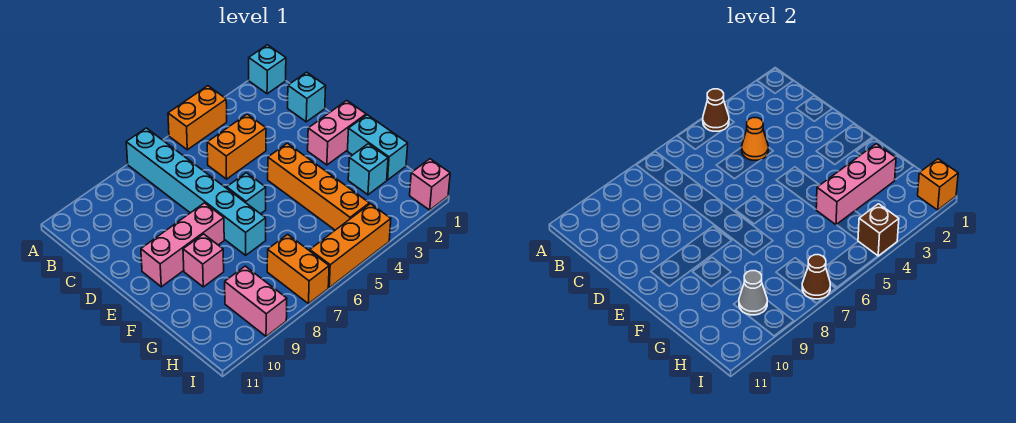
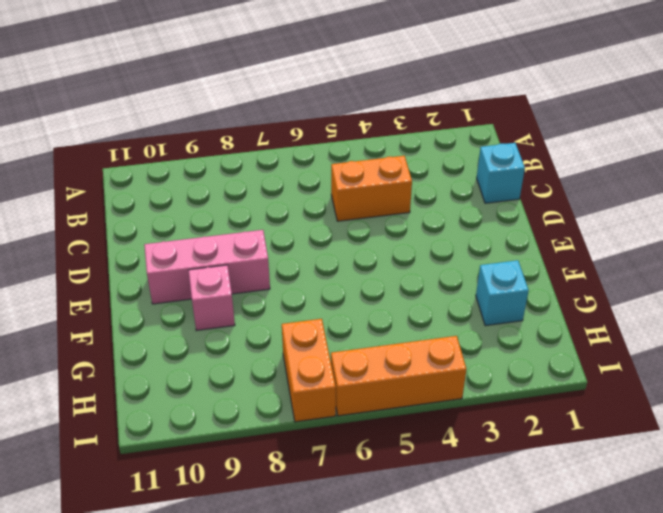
none -> cyan 1x1 brick [249,45,286,94]
none -> orange 1x2 brick [168,86,227,150]
none -> cyan 1x6 brick [126,128,266,255]

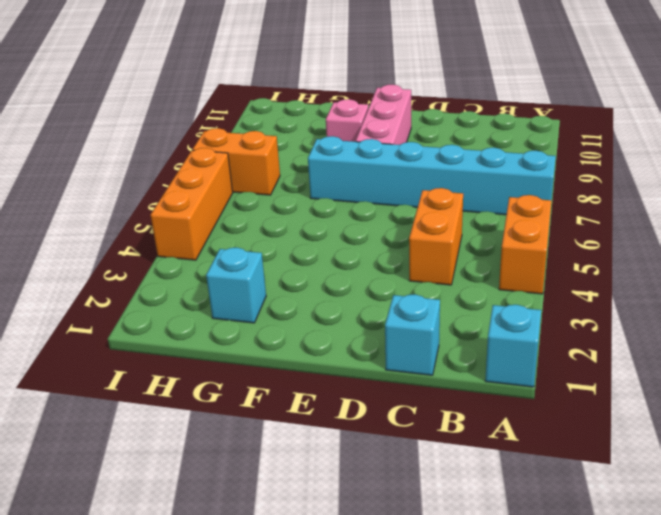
none -> pink 1x2 brick [308,100,366,165]
none -> orange 1x4 brick [268,143,369,230]
none -> cyan 1x1 brick [227,173,266,214]

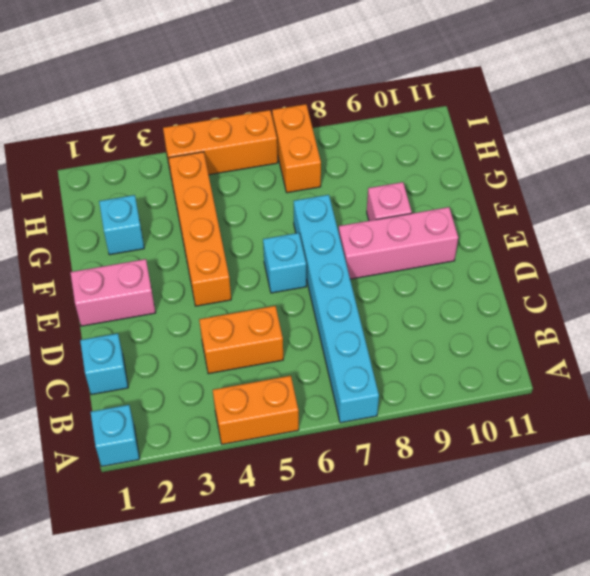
none -> cyan 1x2 brick [348,115,408,180]
none -> pink 1x2 brick [225,266,287,336]
none -> pink 1x1 brick [410,159,450,210]

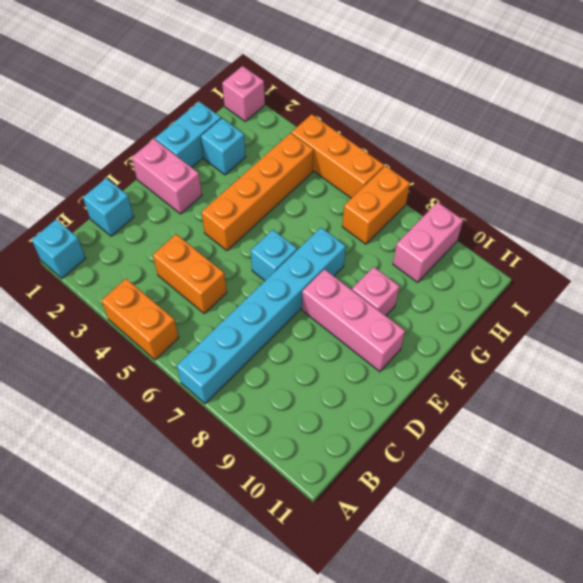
none -> brown 1x1 cone [703,89,729,131]
none -> orange 1x1 cone [742,118,768,160]
none -> pink 1x3 brick [816,144,896,225]

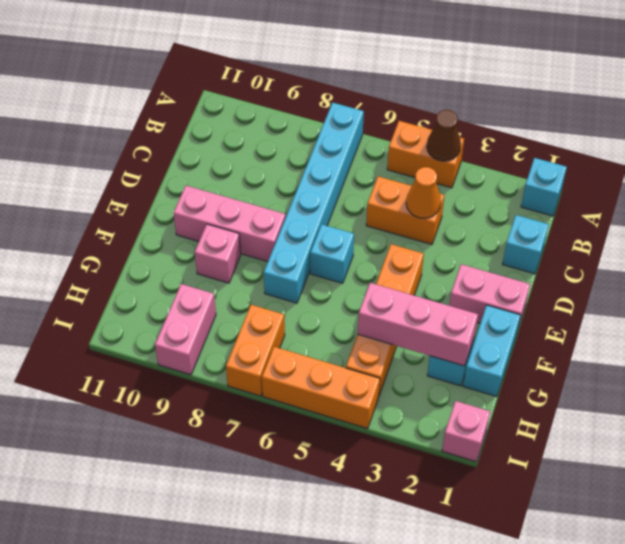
none -> grey 1x1 cone [739,271,767,315]
none -> orange 1x1 brick [918,159,958,210]
none -> brown 1x1 brick [858,204,899,256]

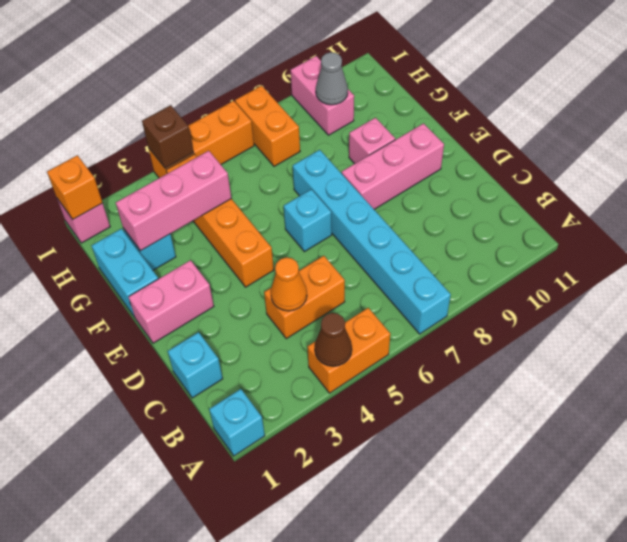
none -> brown 1x1 cone [802,255,830,299]

